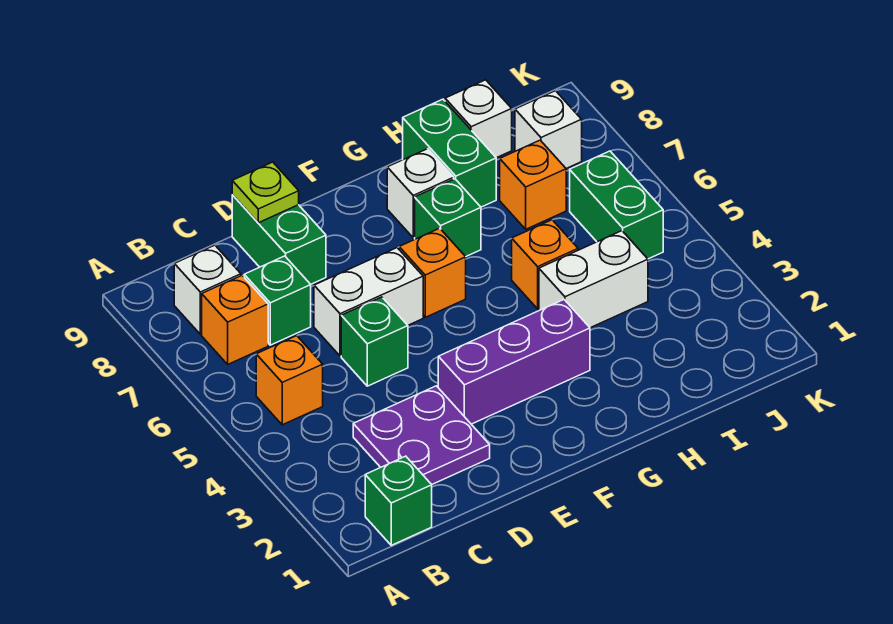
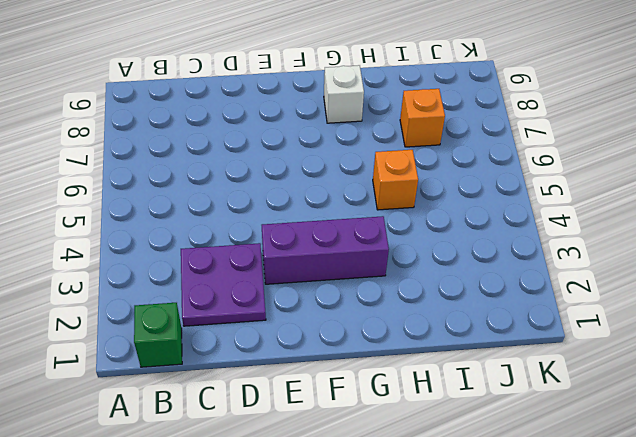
none -> orange 1x1 brick [256,336,323,425]
none -> orange 1x1 brick [202,276,268,364]
none -> white 1x1 brick [174,245,241,334]

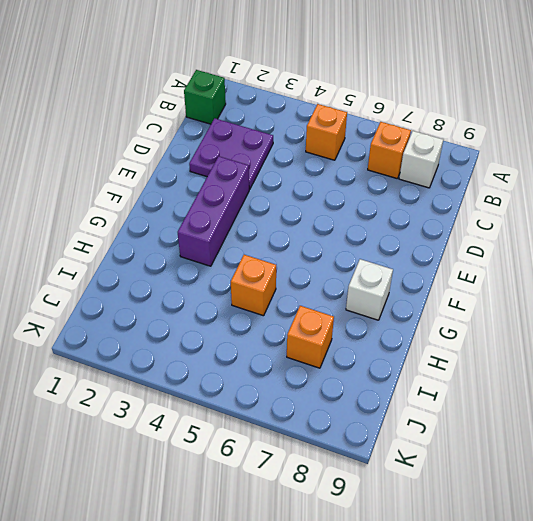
none -> green 1x1 brick [244,256,311,345]
none -> green 1x1 brick [341,297,408,386]
none -> white 1x2 brick [314,248,423,356]

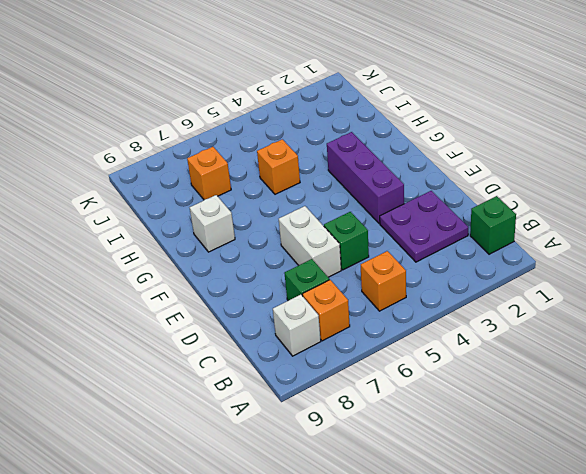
none -> green 1x2 brick [232,195,326,284]
none -> orange 1x1 brick [399,228,466,317]
none -> green 1x1 brick [415,179,481,257]

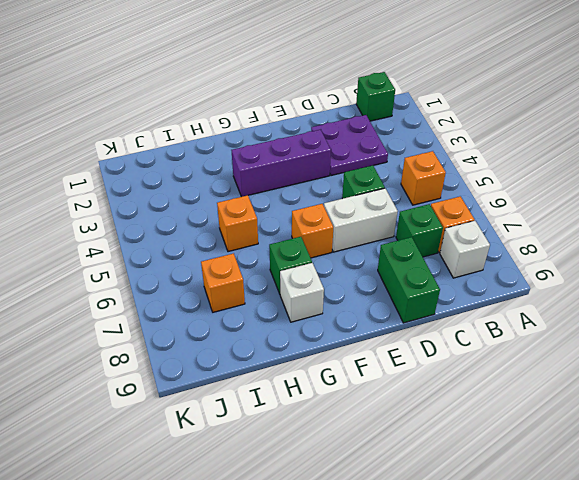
none -> white 1x2 brick [539,231,648,328]
none -> green 1x2 brick [403,99,496,207]
none -> white 1x1 brick [445,80,512,158]

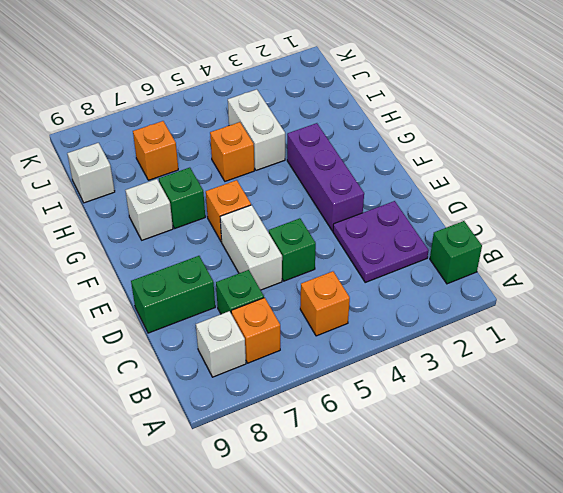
none -> green 1x2 brick [403,99,496,207]
none -> green 1x2 brick [570,151,663,259]
none -> white 1x1 brick [515,91,582,169]

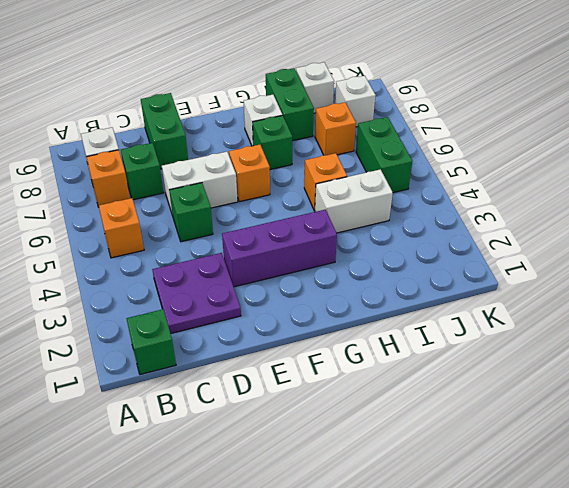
none -> lime 1x1 plate [232,162,299,223]

